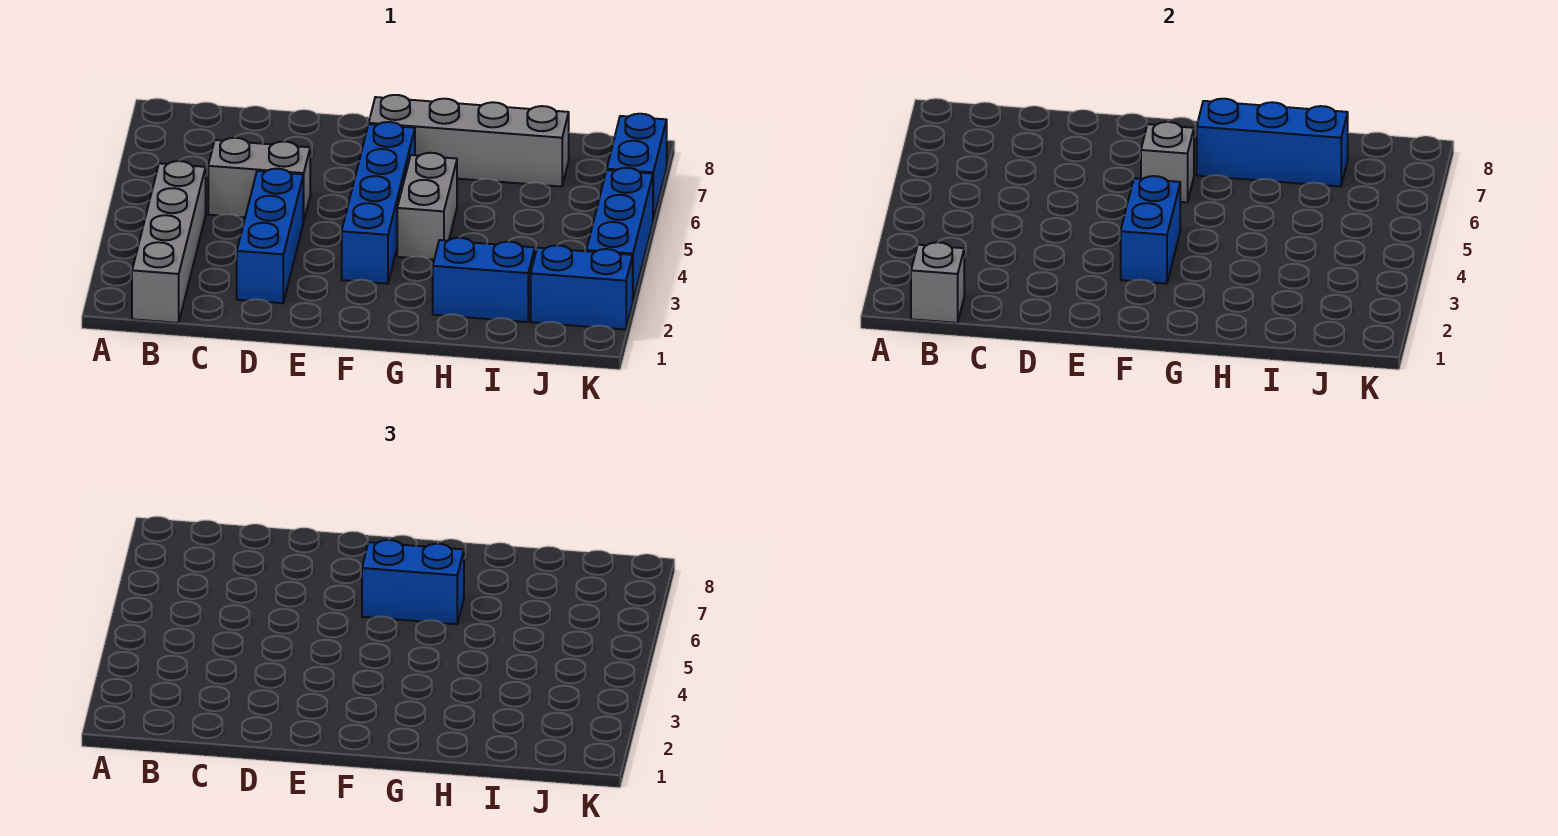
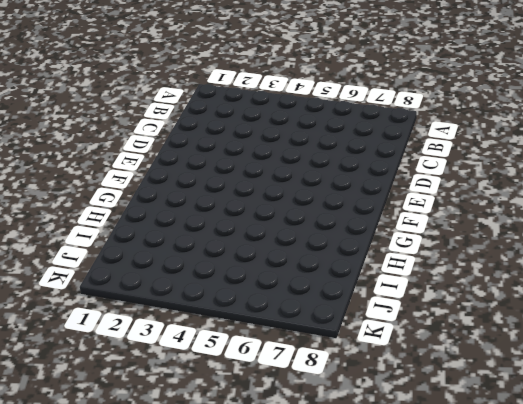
none -> grey 1x4 brick [132,161,206,323]
none -> grey 1x2 brick [208,138,310,222]
none -> blue 1x3 brick [237,169,303,303]

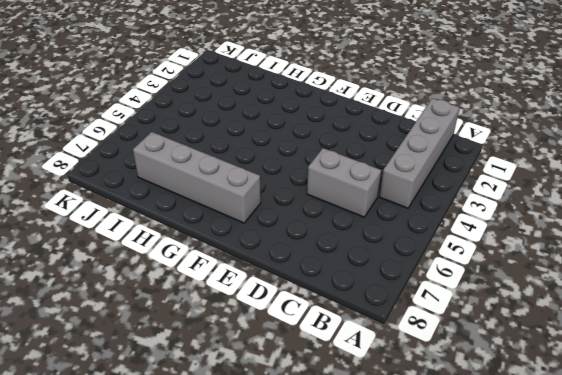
none -> blue 1x3 brick [237,169,303,303]
none -> blue 1x4 brick [342,122,415,284]
none -> grey 1x2 brick [397,153,457,260]

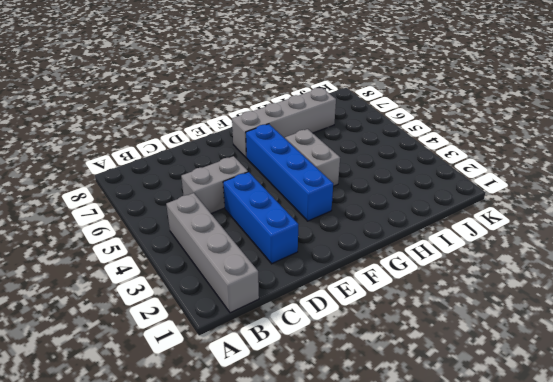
none -> blue 1x2 brick [433,238,535,322]
none -> blue 1x2 brick [531,245,633,330]
none -> blue 1x3 brick [586,168,653,300]

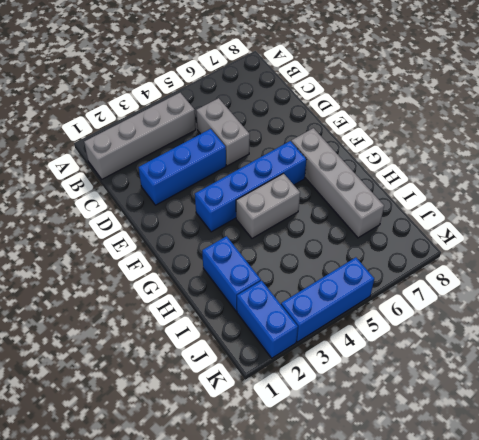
none -> blue 1x2 brick [607,114,667,220]
none -> grey 1x1 brick [911,242,964,323]
none -> blue 1x2 brick [1121,176,1180,284]

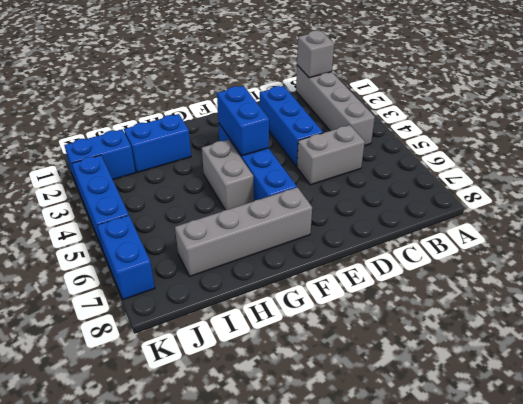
none -> grey 1x1 brick [1141,122,1194,202]
none -> blue 1x3 brick [1197,99,1348,187]
none -> blue 1x2 brick [362,540,464,624]

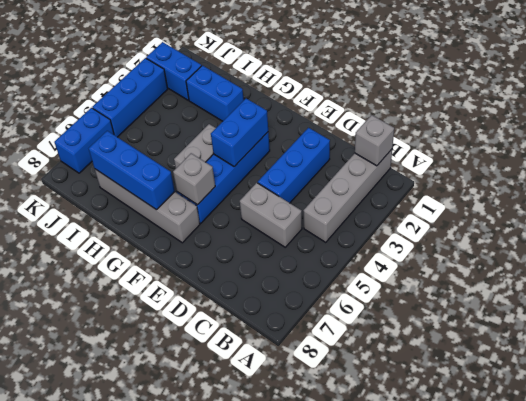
none -> blue 1x2 brick [362,540,464,624]

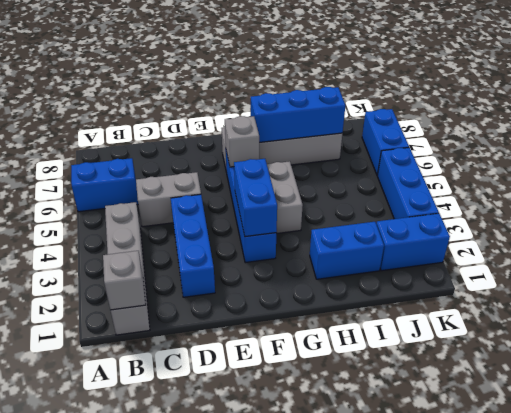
blue 1x2 brick [71,158,138,212] -> blue 1x2 brick moved to [362,540,464,624]

